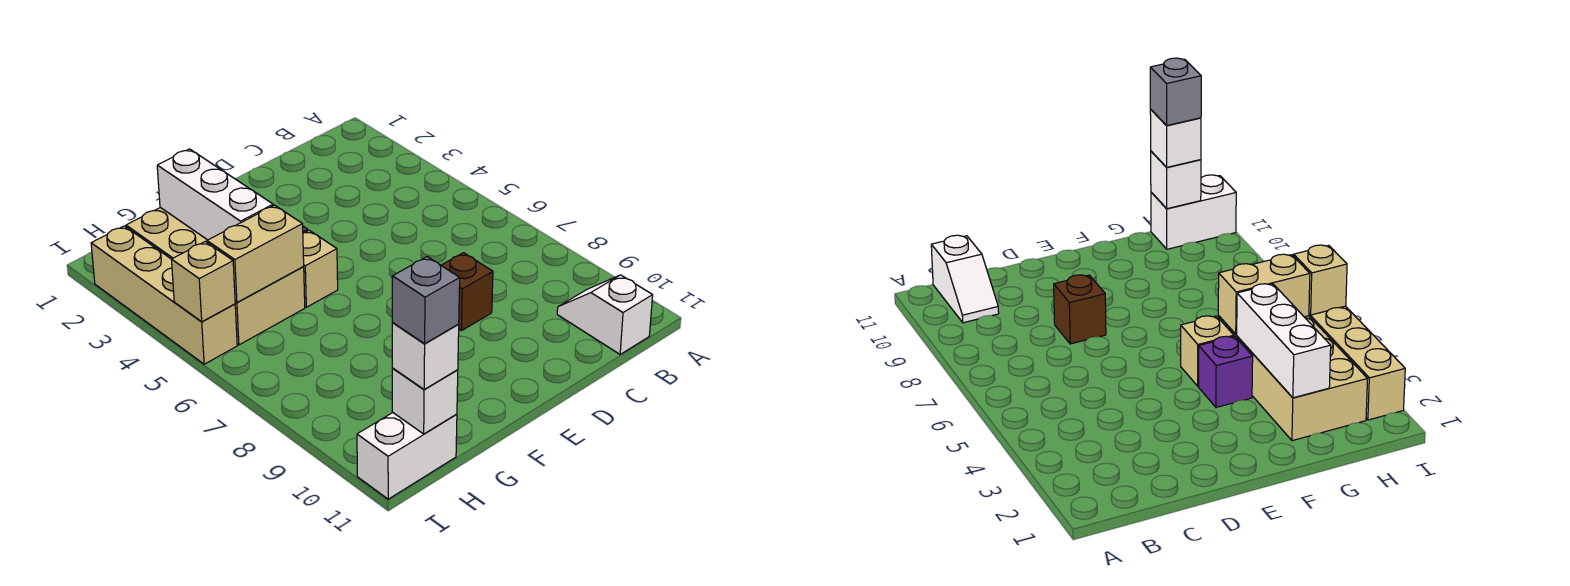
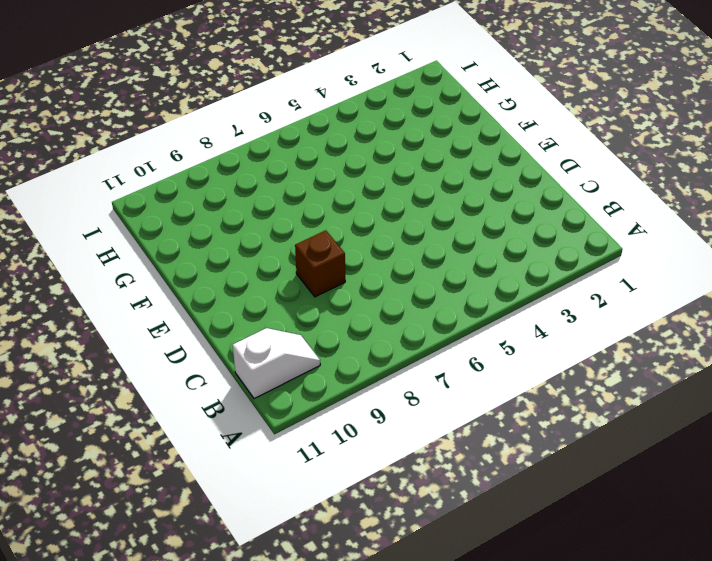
none -> purple 1x1 brick [1199,336,1253,407]
none -> tan 1x1 brick [303,230,338,307]
none -> tan 2x4 brick [126,207,305,345]

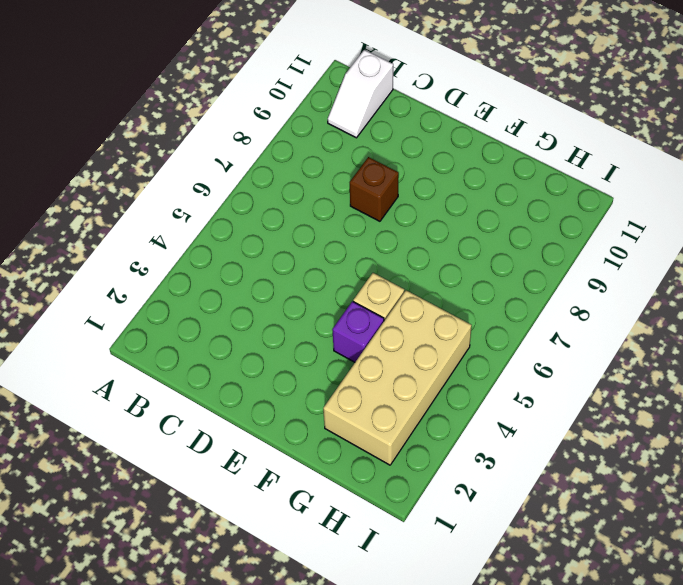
none -> white 1x2 brick [357,413,457,499]
none -> tan 1x4 brick [91,226,237,364]
none -> white 1x3 brick [157,149,273,240]

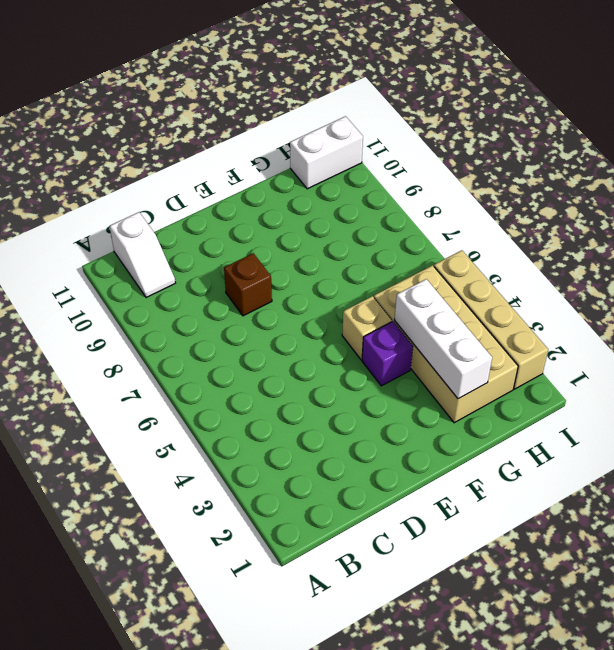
none -> tan 1x2 brick [207,205,304,302]
none -> white 1x1 brick [392,369,458,434]
none -> tan 1x1 brick [171,241,235,322]

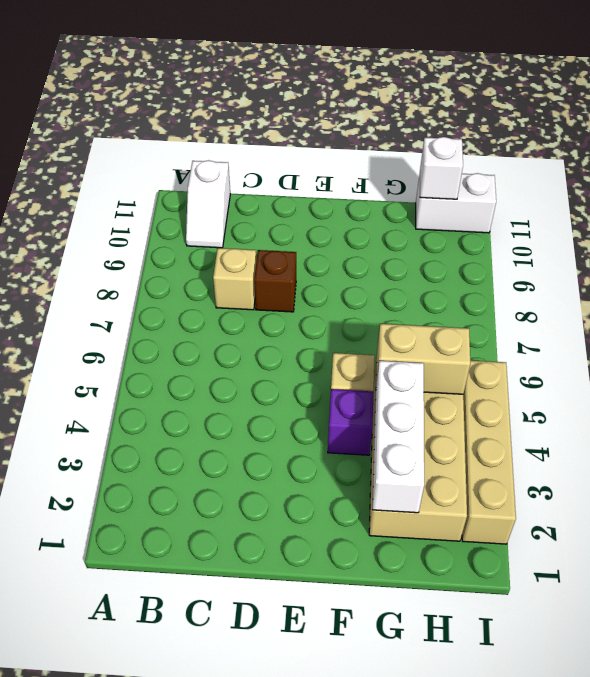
tan 1x1 brick [213,248,256,310] -> tan 1x1 brick moved to [171,241,235,322]
none -> white 1x1 brick [392,323,459,390]
none -> grey 1x1 brick [392,257,460,344]

